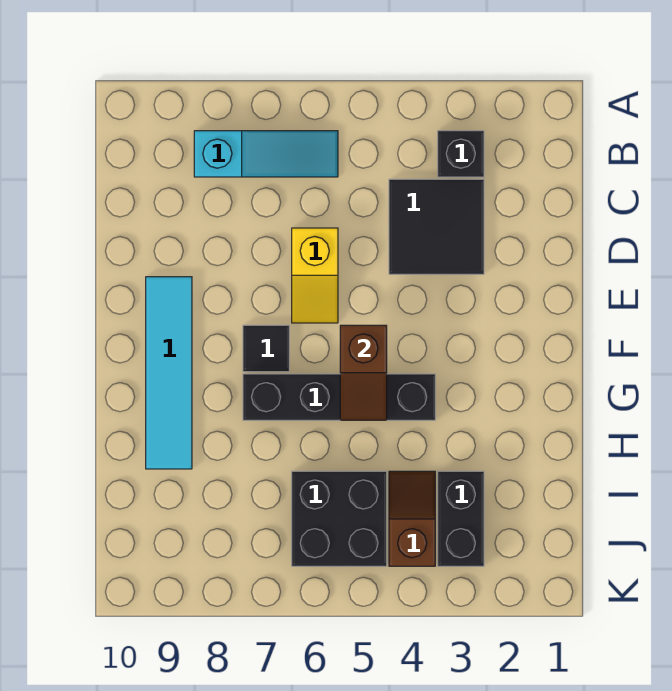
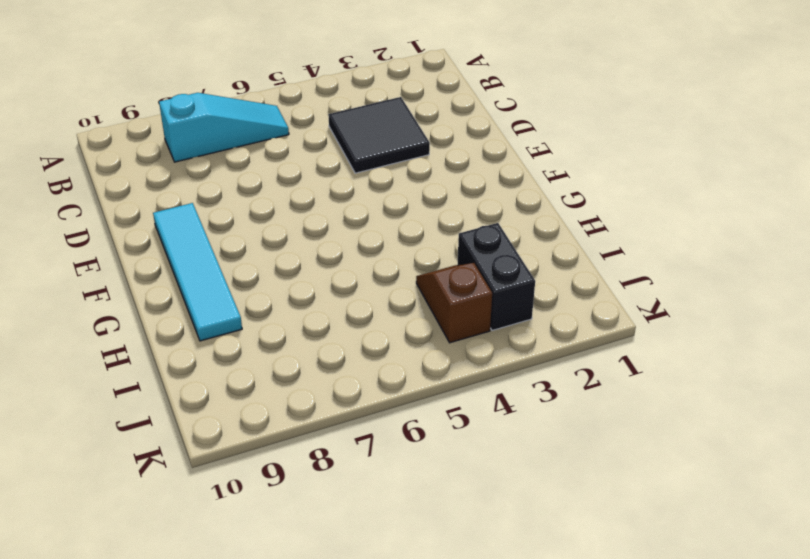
none -> black 1x1 brick [438,131,484,177]
none -> yellow 1x2 slope [292,228,338,323]

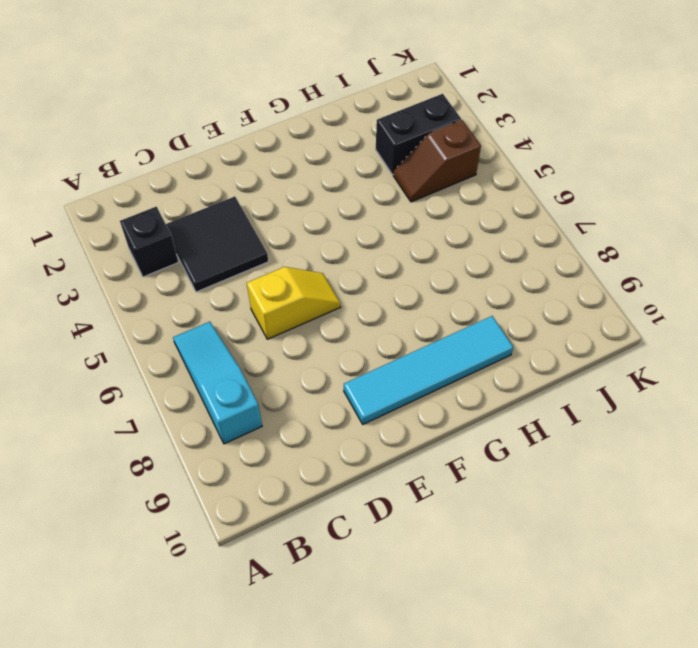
none -> black 1x1 tile [243,325,289,372]
none -> black 1x4 brick [243,374,435,420]

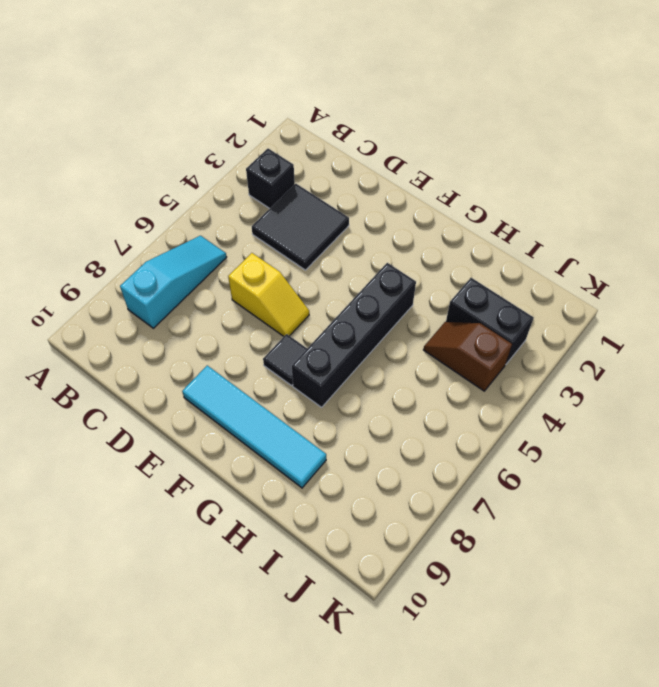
none -> black 2x2 brick [292,471,387,566]
none -> brown 1x2 slope [340,325,387,420]

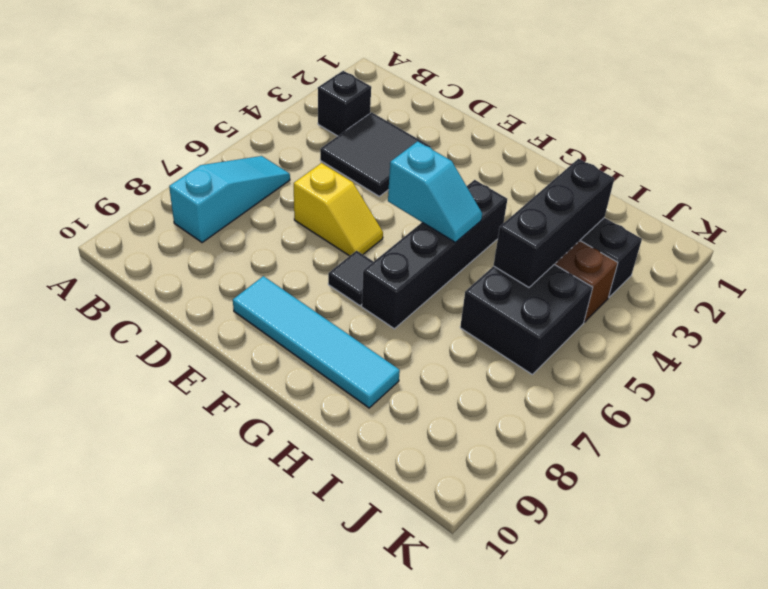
cyan 1x2 slope [388,141,482,243] -> brown 1x2 slope [340,325,387,420]
black 1x3 brick [493,159,614,287] -> none

